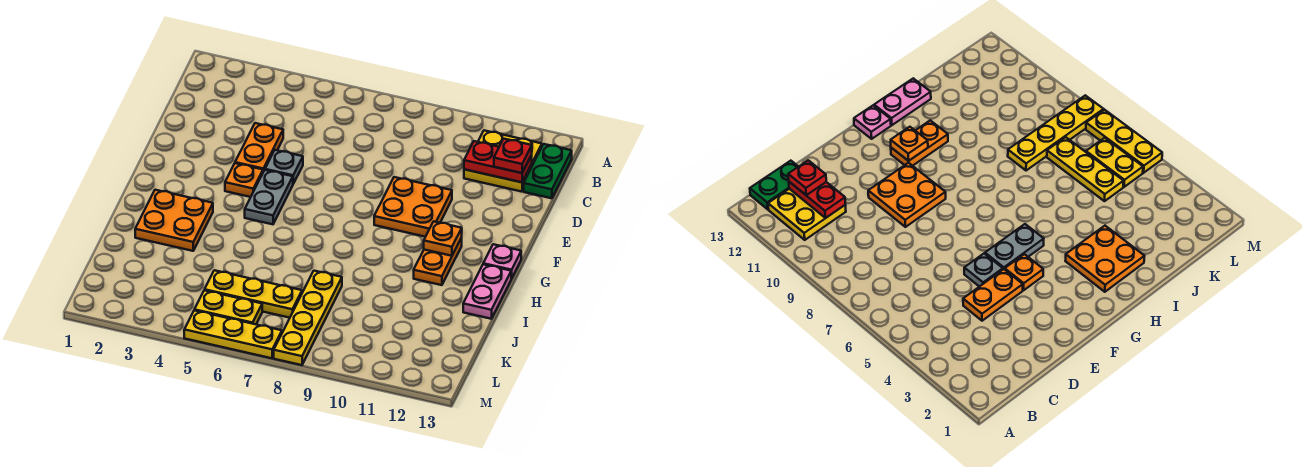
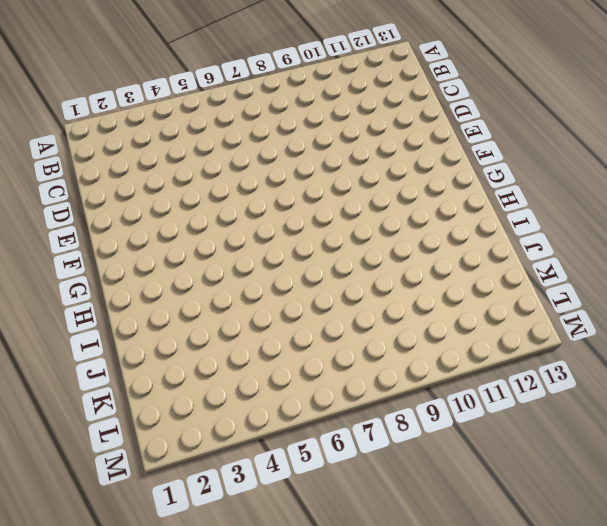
none -> yellow 2x2 plate [464,130,542,192]
none -> green 1x2 plate [524,144,572,198]
none -> orange 1x2 plate [235,123,283,172]

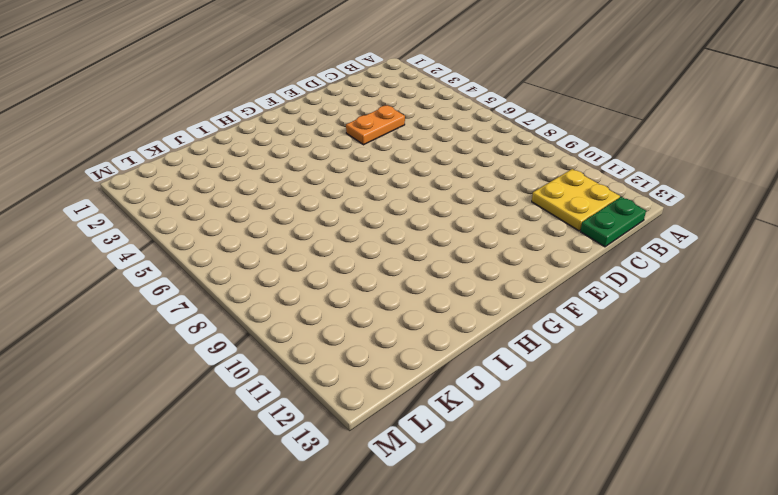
none -> grey 1x1 plate [265,150,303,184]
none -> orange 2x2 plate [374,177,452,237]
none -> orange 1x1 plate [225,163,263,197]

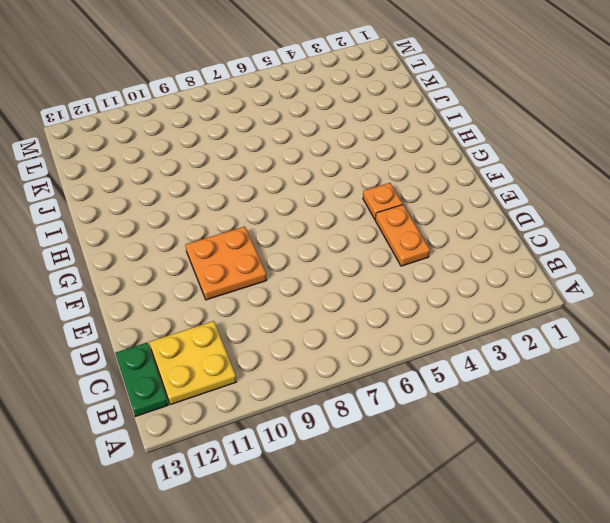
none -> grey 1x1 plate [265,150,303,184]
none -> grey 1x2 plate [245,170,293,224]
none -> orange 1x2 plate [414,238,462,285]

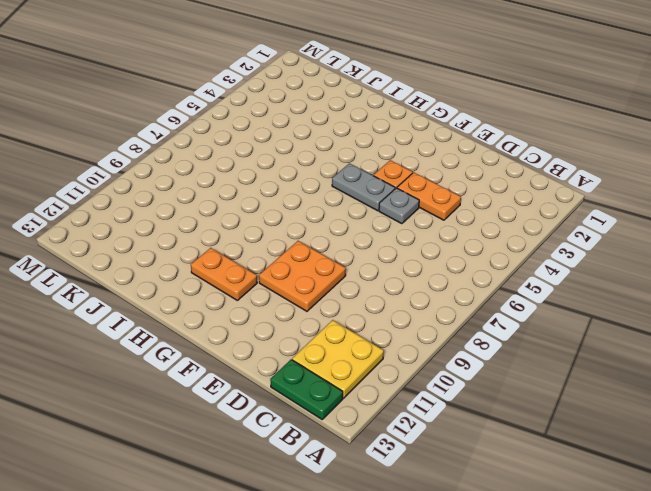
none -> pink 1x1 plate [483,244,521,278]
none -> orange 2x2 plate [135,190,213,251]
none -> pink 1x2 plate [463,264,512,319]

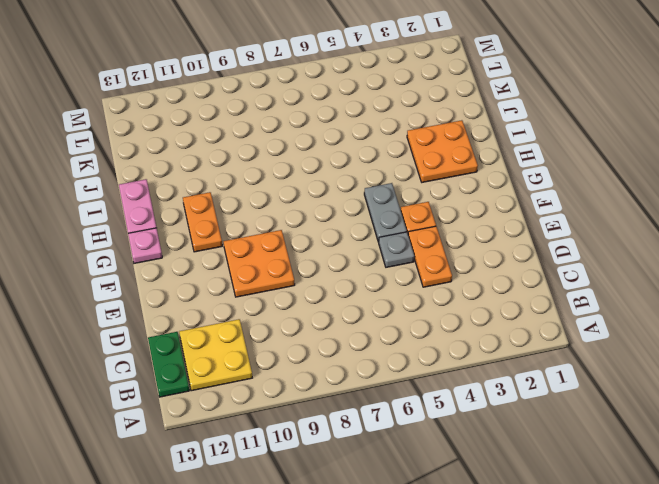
none -> yellow 1x4 plate [274,271,342,365]
none -> yellow 1x3 plate [205,270,302,318]
none -> yellow 1x2 plate [194,290,262,324]

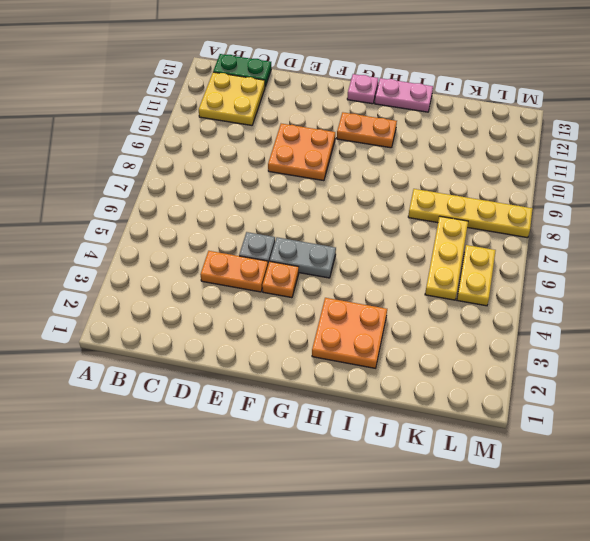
none -> yellow 1x3 plate [184,310,282,358]
none -> red 1x2 plate [464,141,532,182]
none -> orange 1x1 plate [424,221,462,256]

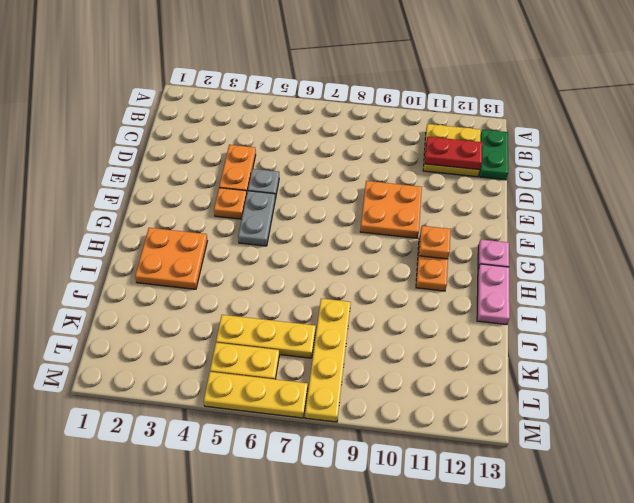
none -> red 1x1 plate [494,139,532,173]

